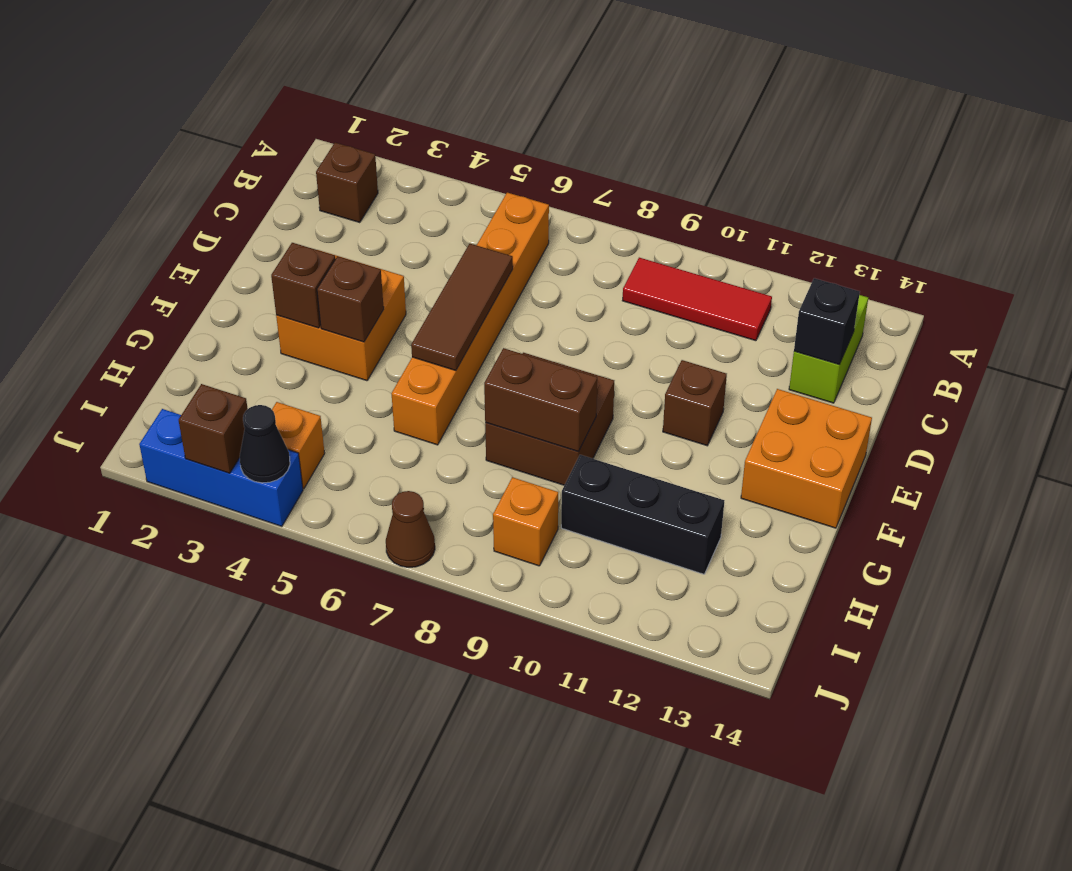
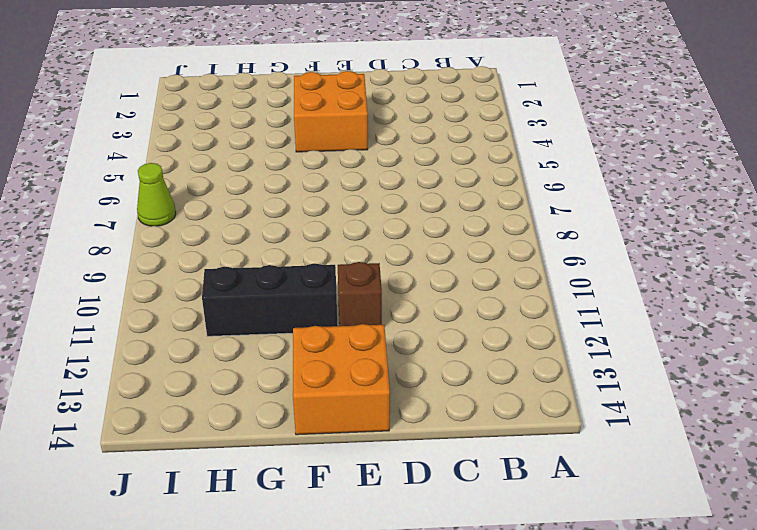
black 1x3 brick [202,263,338,336] -> black 1x3 brick turned to [561,455,724,574]
lime 1x1 cone [137,163,176,226] -> brown 1x1 cone [386,491,435,567]
none -> brown 1x1 brick [316,143,378,222]
none -> orange 1x6 brick [392,193,549,445]
none -> red 1x3 tile [622,258,772,341]

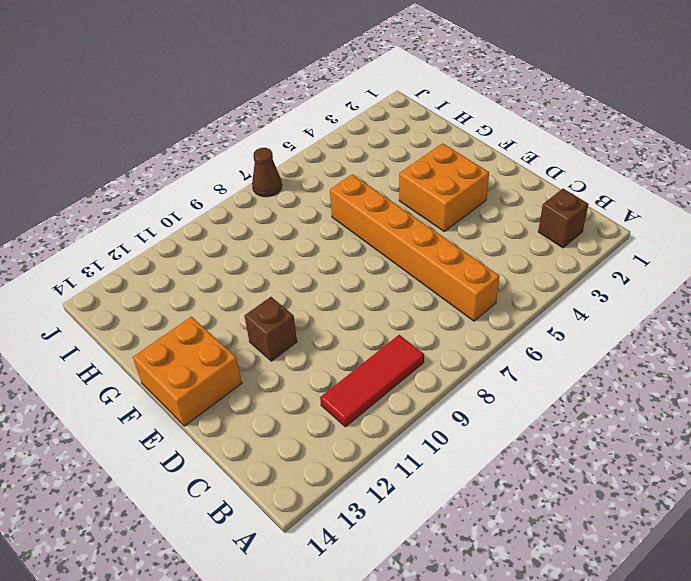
none -> lime 1x2 brick [789,295,868,403]
none -> brown 2x2 brick [485,353,614,485]
none -> black 1x3 brick [561,455,724,574]

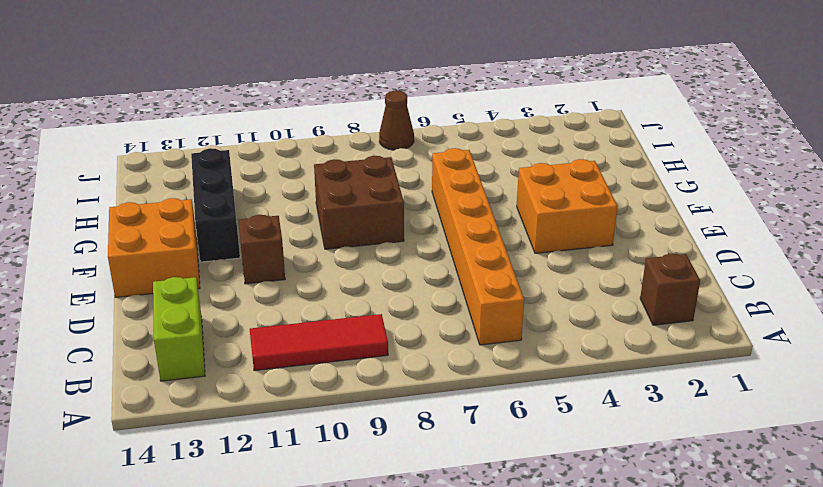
black 1x3 brick [191,148,240,262] -> black 1x3 brick turned to [561,455,724,574]
none -> orange 1x1 brick [272,402,325,489]
none -> orange 1x1 brick [493,477,558,566]
none -> blue 1x3 brick [139,409,303,526]

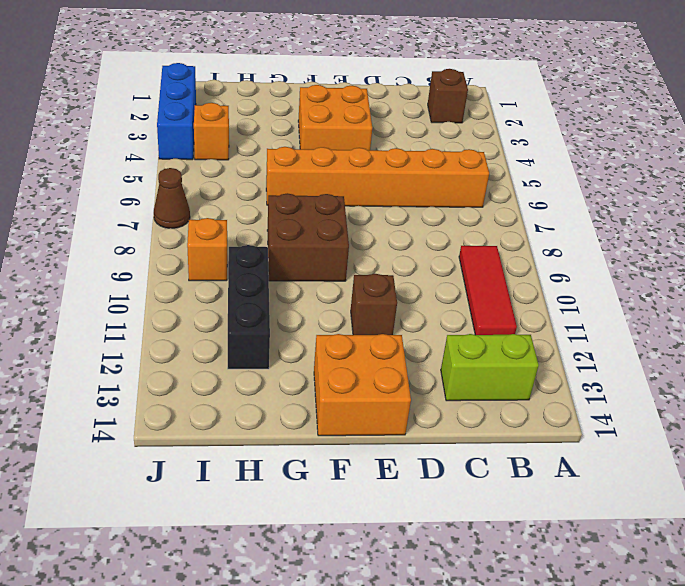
none -> black 1x1 brick [794,278,860,365]
none -> brown 1x3 tile [411,244,513,371]
none -> brown 1x1 brick [271,243,335,328]

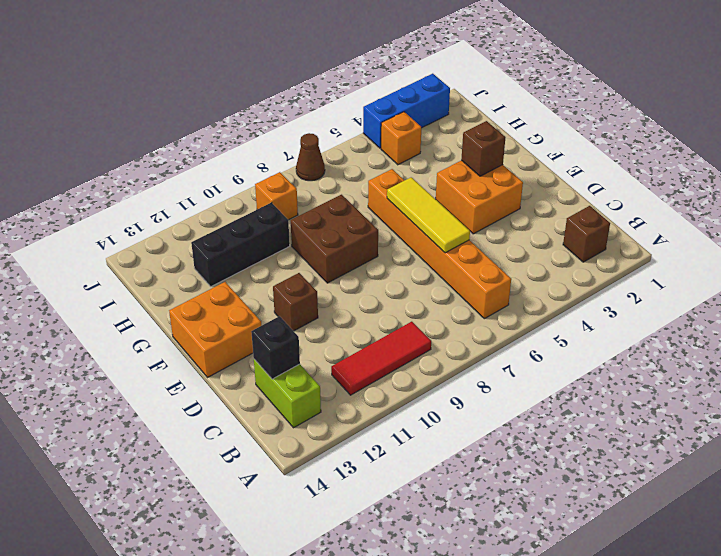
yellow 1x3 tile [387,177,470,253] -> brown 1x3 tile [411,244,513,371]
none -> brown 1x1 brick [317,256,384,342]
none -> brown 1x2 brick [484,348,597,451]
none -> brown 1x1 brick [179,384,248,473]

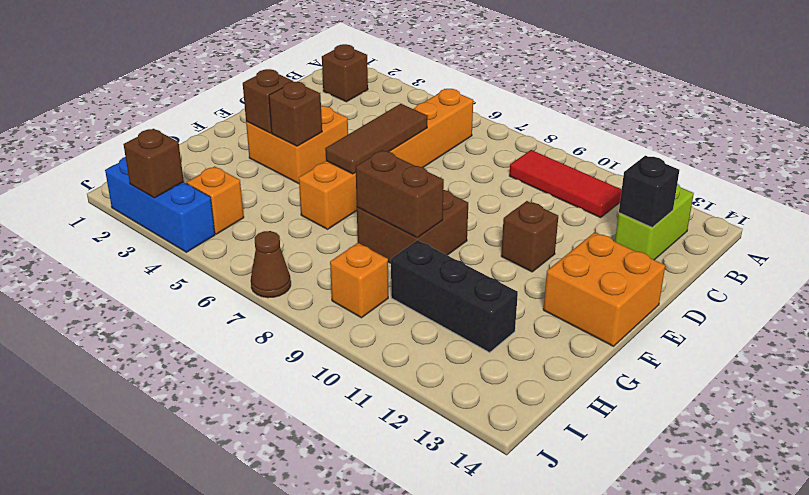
none -> black 1x1 cone [240,405,290,483]

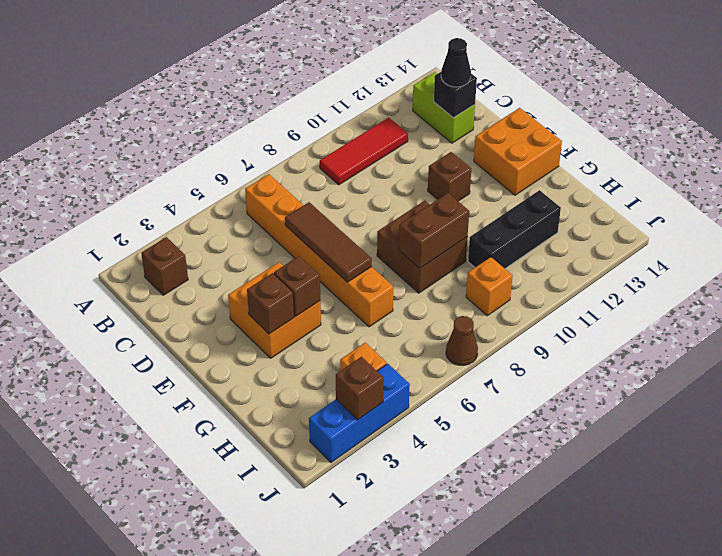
black 1x1 cone [441,38,471,87] -> black 1x1 cone moved to [240,405,290,483]

